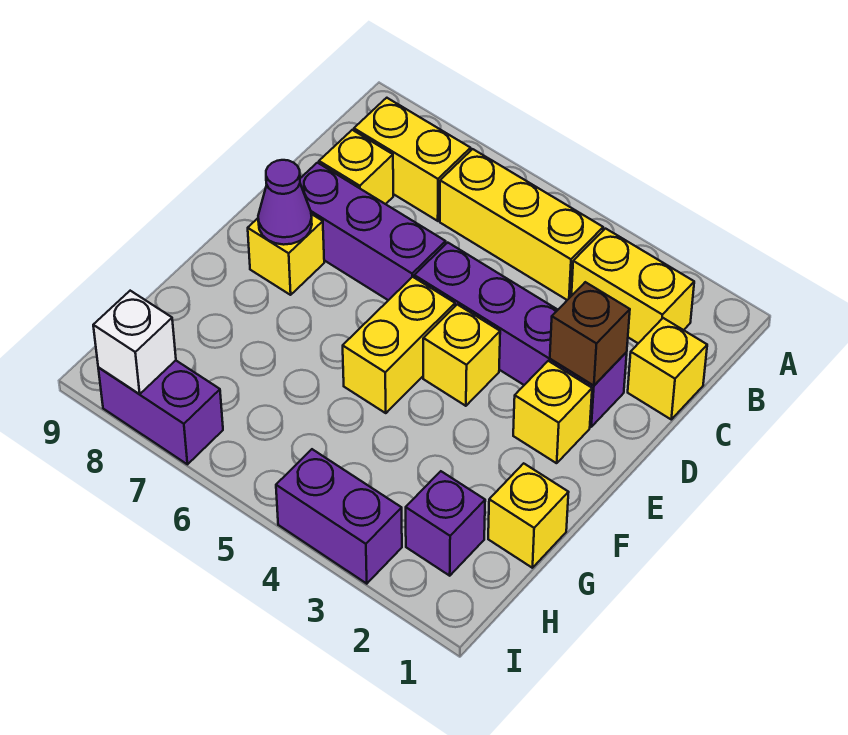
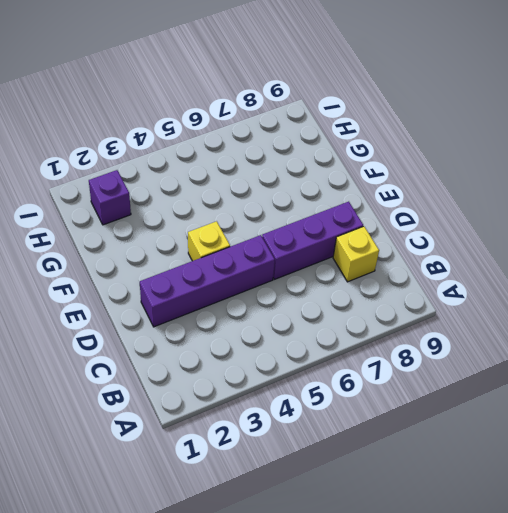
none -> yellow 1x2 brick [571,229,694,343]
none -> yellow 1x3 brick [440,149,603,300]
none -> yellow 1x2 brick [354,98,471,221]

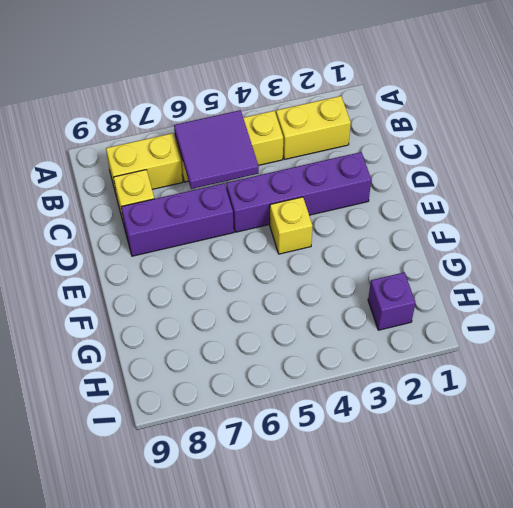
purple 2x2 tile [174,110,259,189] -> none
none -> yellow 1x1 brick [628,318,707,419]
none -> yellow 1x1 brick [513,361,592,463]
none -> yellow 1x2 brick [343,277,455,413]

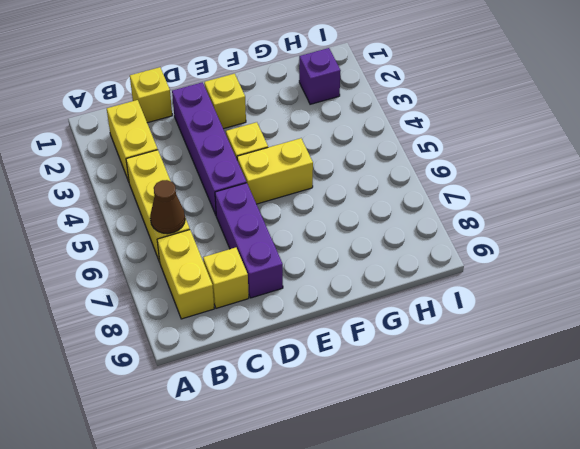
brown 1x1 cone [150,180,185,234] -> none
none -> yellow 1x1 brick [248,214,324,295]
none -> yellow 1x1 brick [488,463,569,568]
none -> purple 1x2 brick [276,449,402,584]

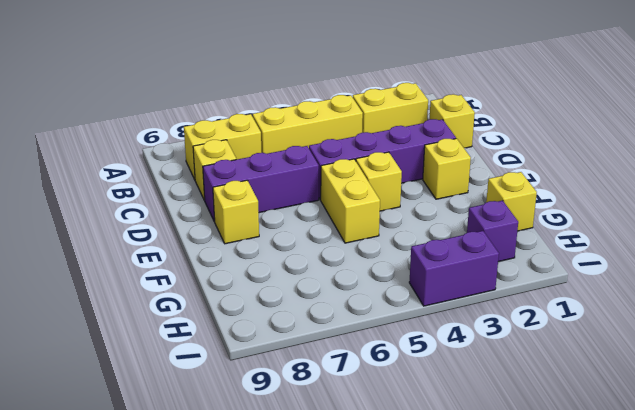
none -> purple 1x2 brick [98,360,223,464]
none -> brown 1x1 brick [550,282,630,386]
none -> purple 1x1 cone [258,160,312,245]

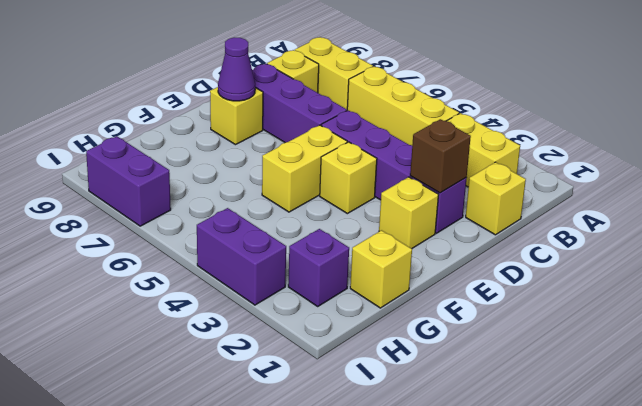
none -> white 1x1 brick [93,291,176,394]

